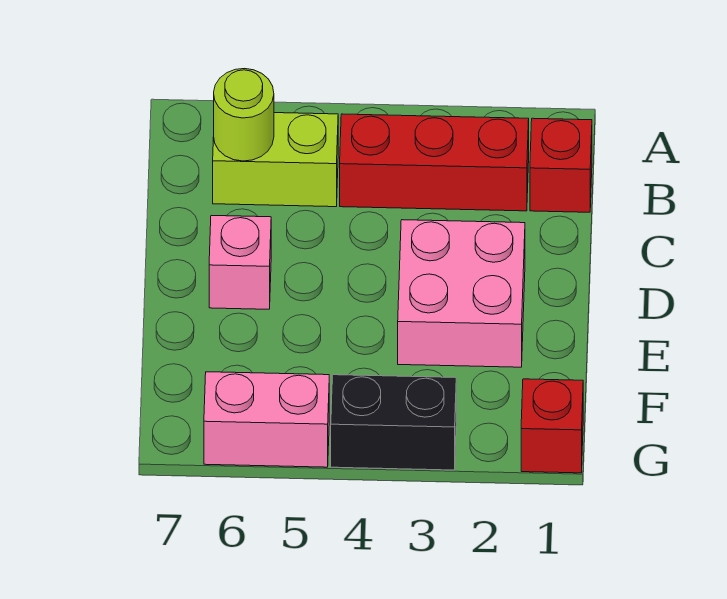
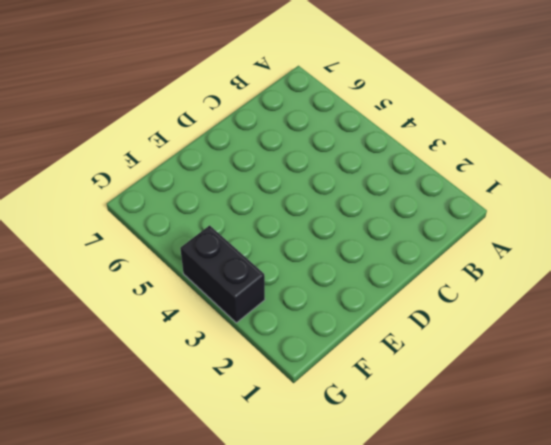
none -> red 1x1 brick [530,118,592,212]
none -> red 1x3 brick [340,114,529,211]

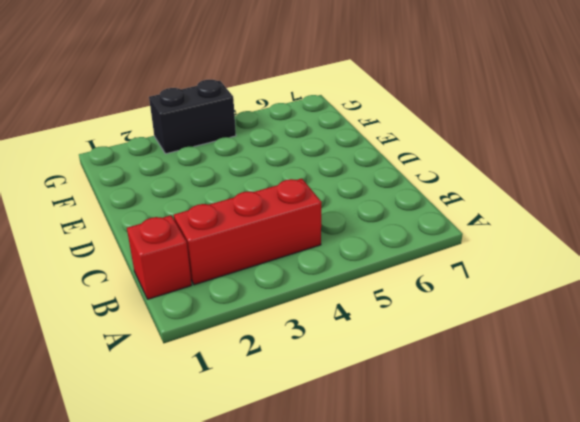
none -> lime 1x2 brick [213,113,338,207]
none -> pink 2x2 brick [398,220,525,367]

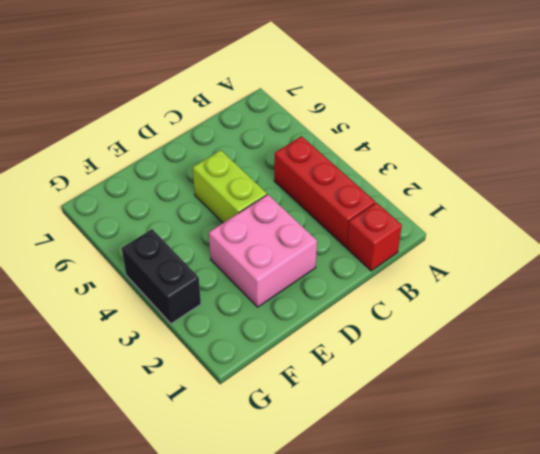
lime 1x2 brick [193,150,267,223] -> lime 1x2 brick moved to [213,113,338,207]
none -> pink 1x1 brick [209,216,271,309]
none -> red 1x1 brick [521,379,583,473]

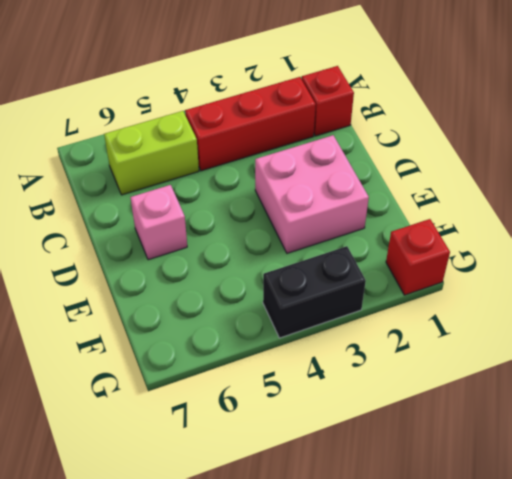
none -> pink 1x2 brick [204,372,329,467]
none -> lime 1x1 round brick [214,69,274,161]

